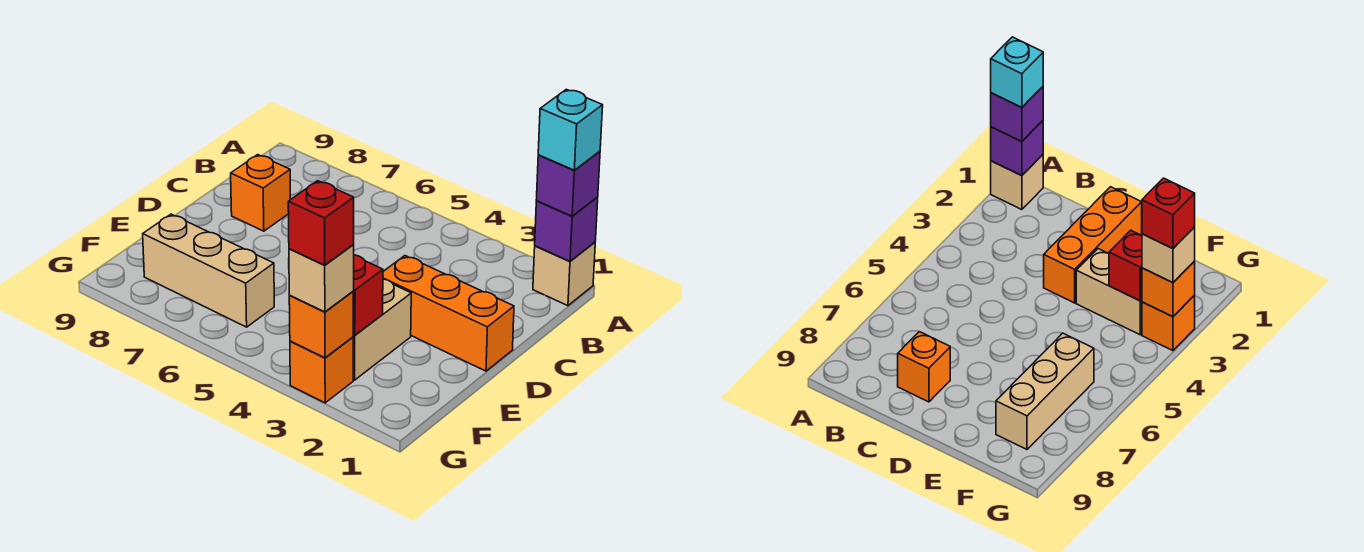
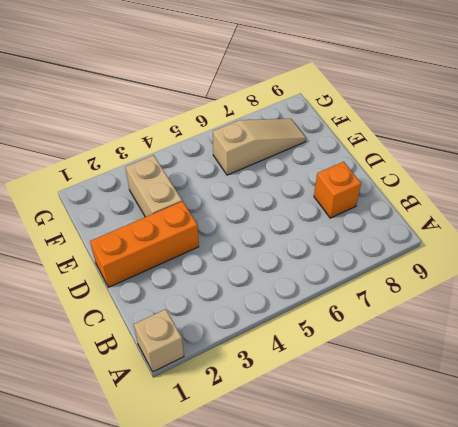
tan 1x3 slope [213,119,306,175] -> tan 1x3 brick [143,214,274,327]
none -> orange 1x1 brick [290,337,353,403]
none -> purple 1x1 brick [535,197,598,261]
none -> red 1x1 brick [353,255,383,335]

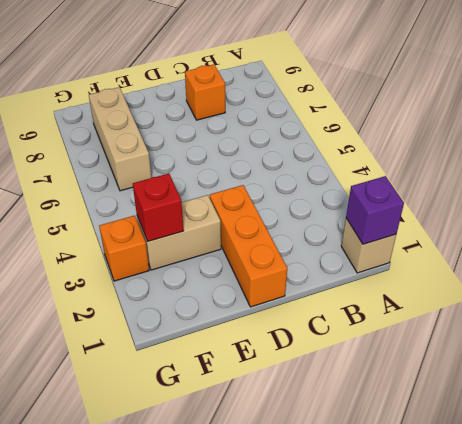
none -> orange 1x1 brick [289,292,353,358]
none -> purple 1x1 brick [536,151,600,216]
none -> tan 1x1 brick [289,245,354,312]

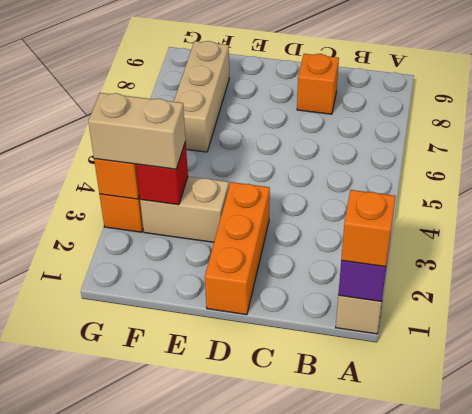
orange 1x1 brick [341,190,396,267] -> purple 1x1 brick [536,151,600,216]
tan 1x2 brick [88,93,186,169] -> tan 1x1 brick [289,245,354,312]
none -> cyan 1x1 brick [538,89,603,170]
none -> red 1x1 brick [288,181,354,265]

